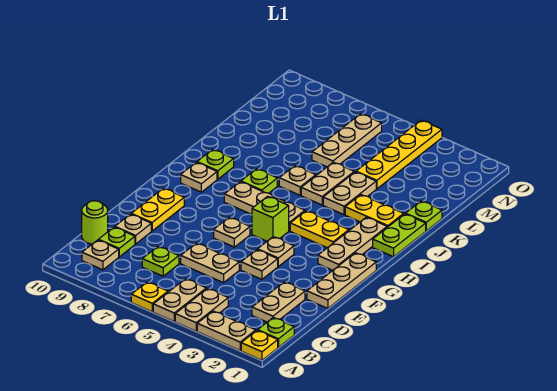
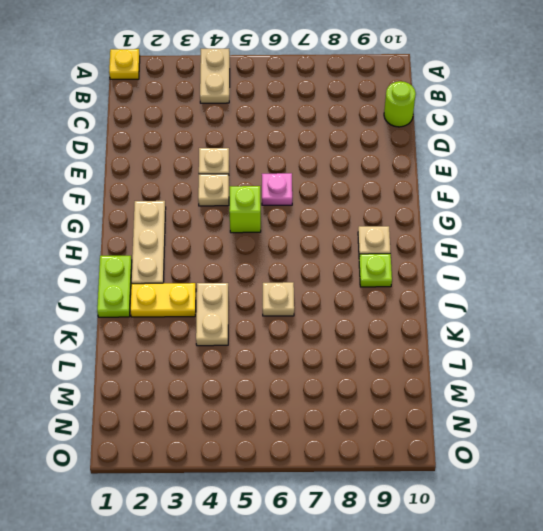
pink 1x1 plate [262,173,292,205] -> tan 1x1 plate [214,217,250,247]
none -> tan 1x2 plate [197,311,256,350]
none -> tan 1x2 plate [153,279,206,321]
none -> yellow 1x1 plate [131,282,168,312]
none -> lime 1x1 plate [258,317,294,347]

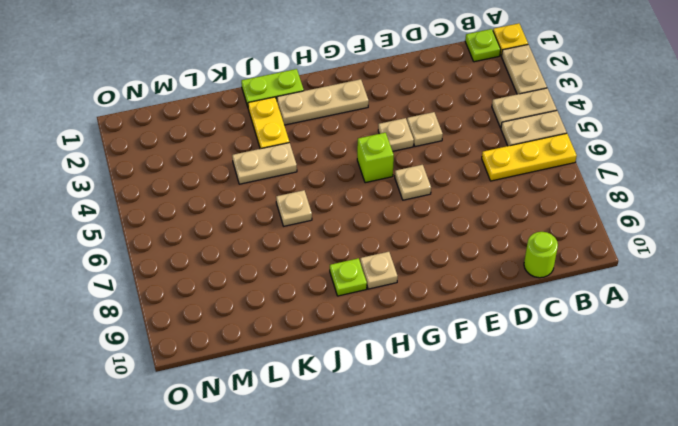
yellow 1x3 plate [482,133,577,181] -> yellow 1x1 plate [131,282,168,312]
none -> tan 1x1 plate [82,240,119,270]
none -> tan 1x2 plate [252,282,305,322]
none -> lime 1x1 plate [142,247,179,276]
none -> lime 1x1 plate [98,227,135,257]

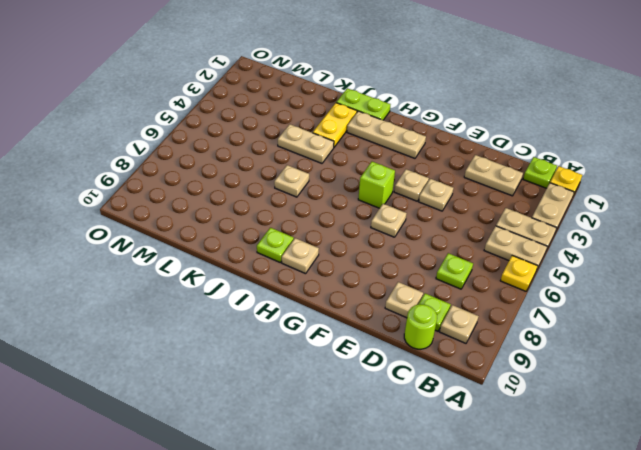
none -> tan 1x2 plate [181,243,239,283]
none -> tan 1x3 plate [307,253,376,309]
none -> yellow 1x2 plate [132,188,184,231]
none -> yellow 1x2 plate [290,211,349,248]

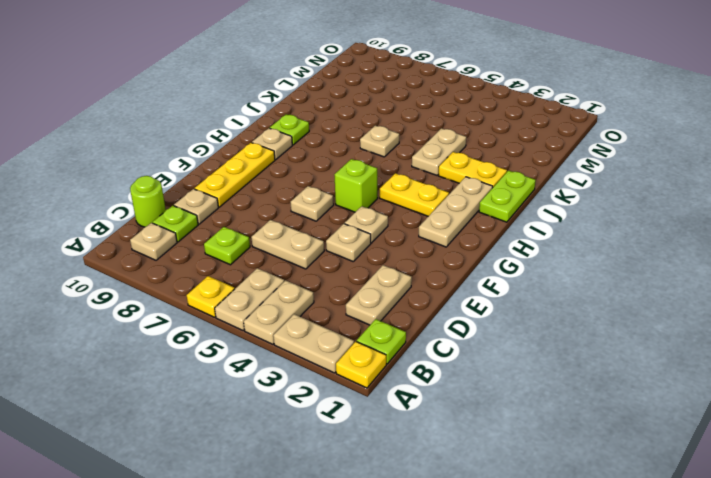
yellow 1x3 plate [195,143,275,207] -> yellow 1x2 plate [132,188,184,231]
none -> tan 1x3 plate [307,253,376,309]
none -> tan 1x3 plate [224,182,305,231]
none -> lime 1x1 plate [241,169,277,193]
none -> tan 1x2 plate [301,162,354,205]

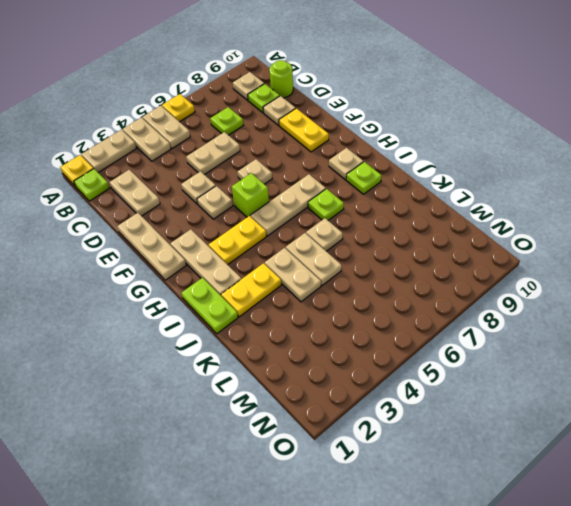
none -> lime 1x1 plate [406,201,442,231]
none -> yellow 1x4 plate [356,120,442,189]
none -> tan 1x3 plate [312,114,382,167]

